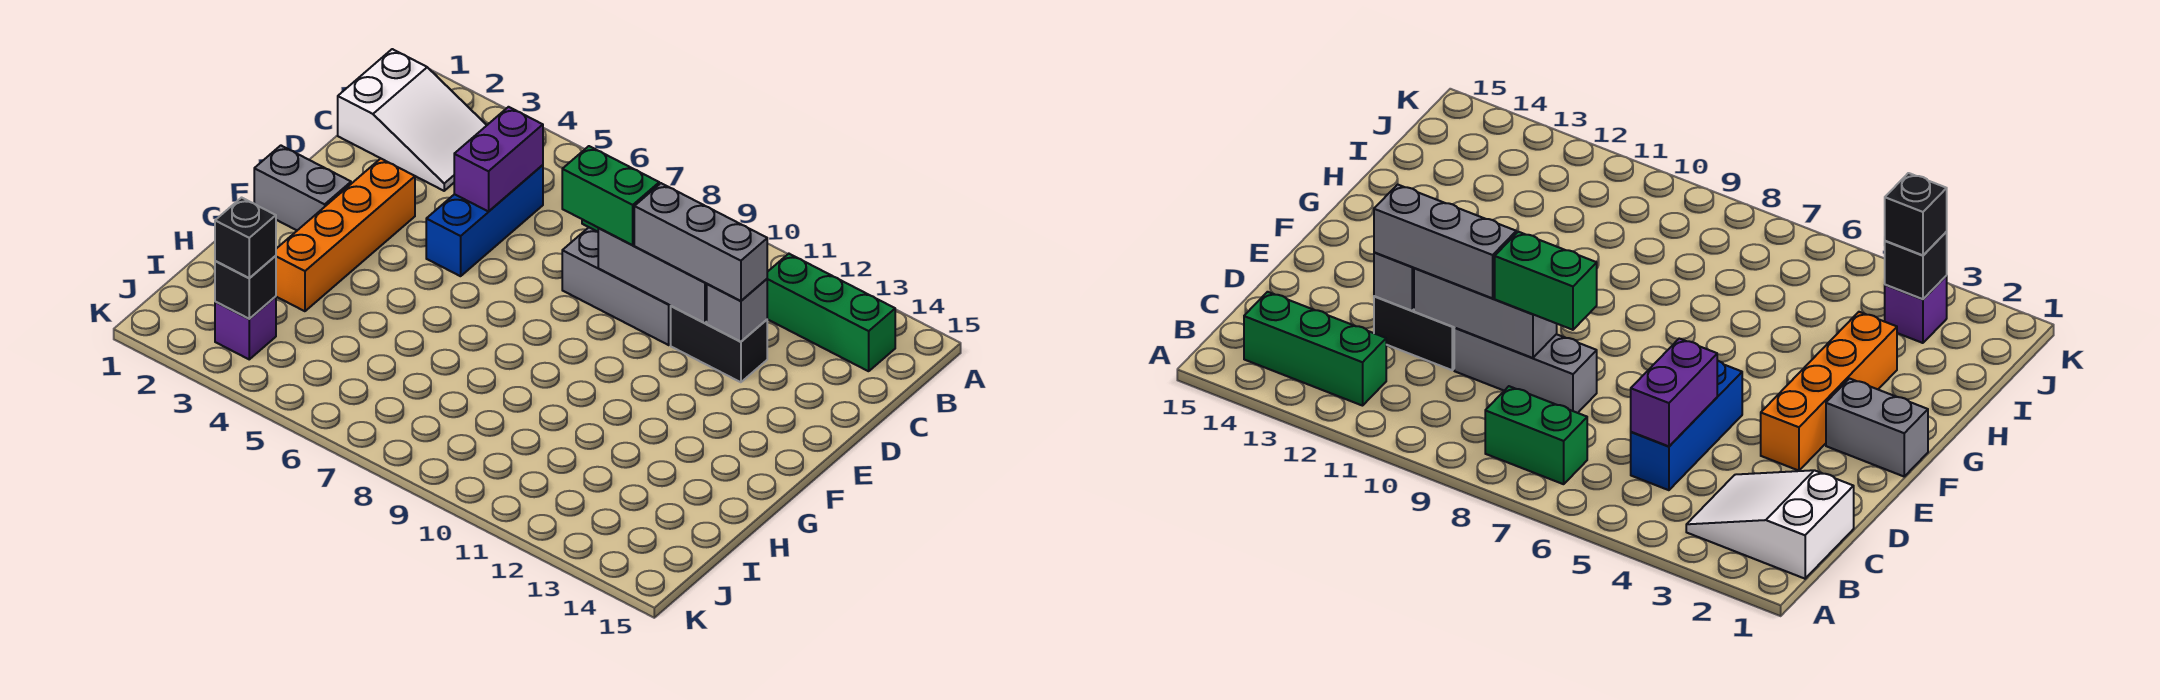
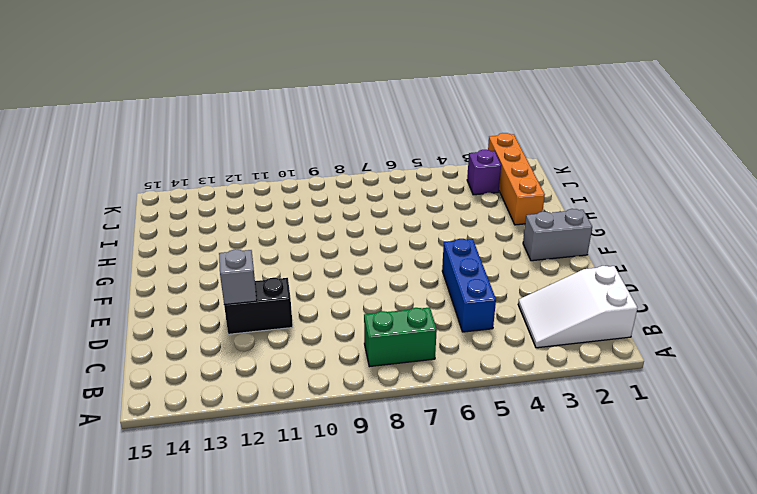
orange 1x4 brick [488,133,545,225] -> orange 1x4 brick moved to [276,159,415,311]
none -> green 1x3 brick [767,254,895,371]
none -> grey 1x3 brick [562,228,671,345]
none -> purple 1x2 brick [454,107,543,212]

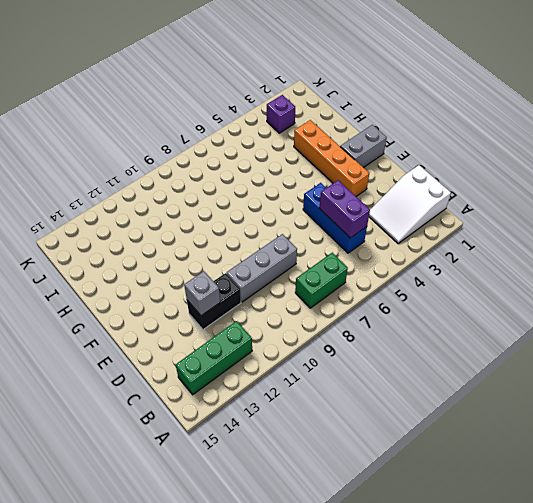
none -> grey 1x3 brick [598,228,707,323]
none -> black 1x1 brick [215,256,276,319]
none -> green 1x2 brick [562,146,659,245]

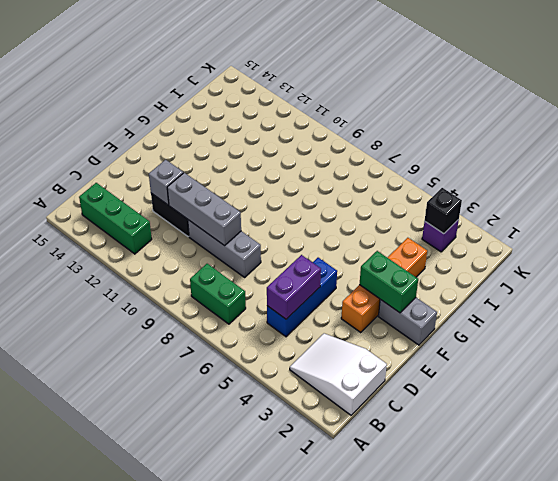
green 1x2 brick [359,251,418,313] -> green 1x2 brick moved to [562,146,659,245]
none -> grey 1x3 brick [634,183,767,301]
none -> black 1x1 brick [215,198,276,278]

